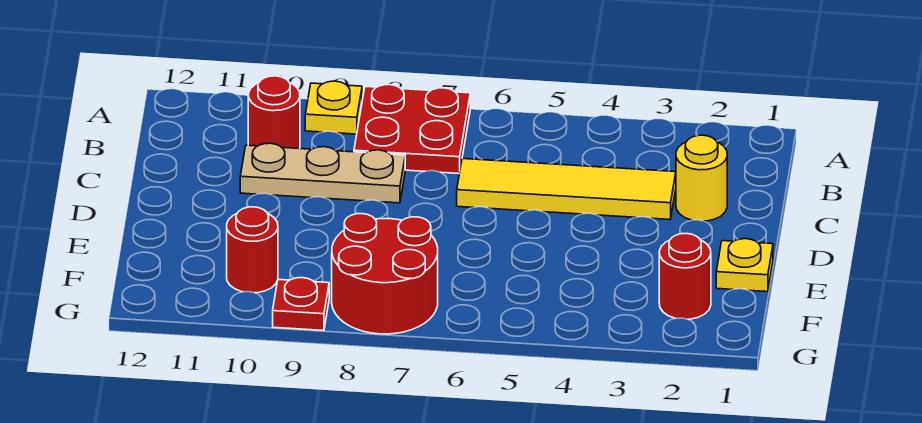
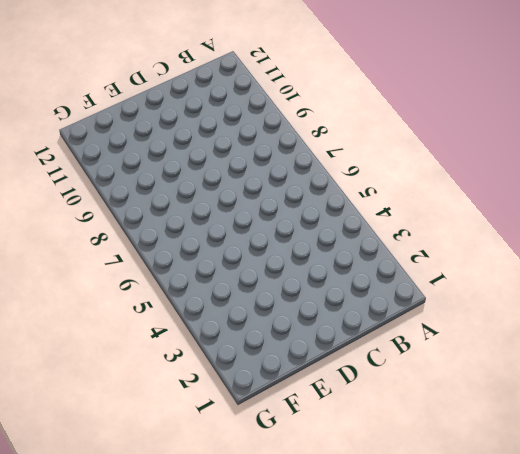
none -> red 2x2 plate [354,85,470,174]
none -> yellow 1x1 plate [305,81,362,134]

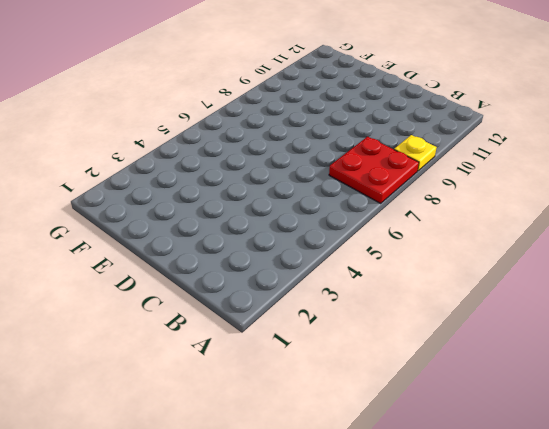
none -> red 1x1 round brick [248,76,300,149]
none -> yellow 1x1 round brick [676,135,727,221]

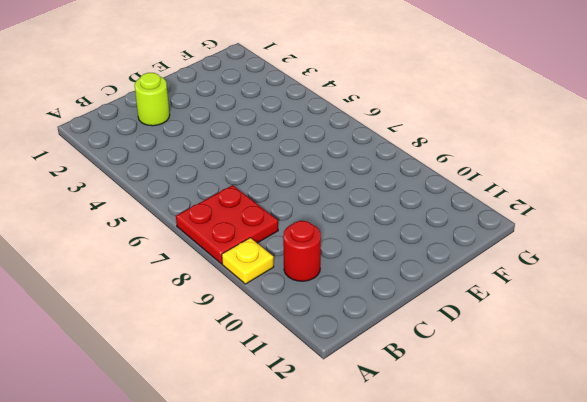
lime 1x1 round brick [135,73,170,126] -> yellow 1x1 round brick [676,135,727,221]
none -> yellow 1x4 tile [457,159,676,220]
none -> tan 1x3 plate [240,143,405,203]

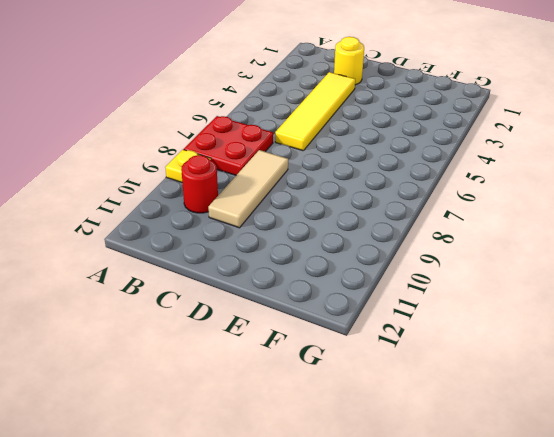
tan 1x3 tile [208,150,288,228] -> tan 1x3 plate [240,143,405,203]
none -> yellow 1x1 plate [716,239,773,292]
none -> red 1x1 round brick [659,233,711,319]

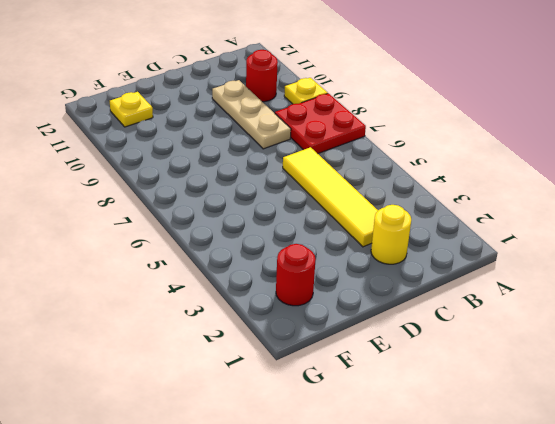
yellow 1x1 plate [110,92,153,127] -> yellow 1x1 plate moved to [716,239,773,292]
none -> red 2x2 round brick [332,214,438,334]
none -> red 1x1 round brick [227,207,278,293]

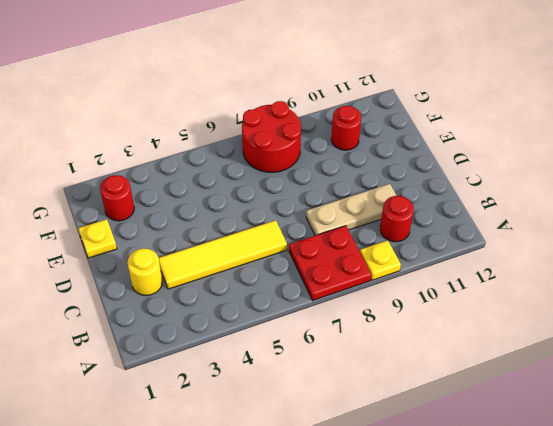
none -> red 1x1 plate [273,278,329,331]

